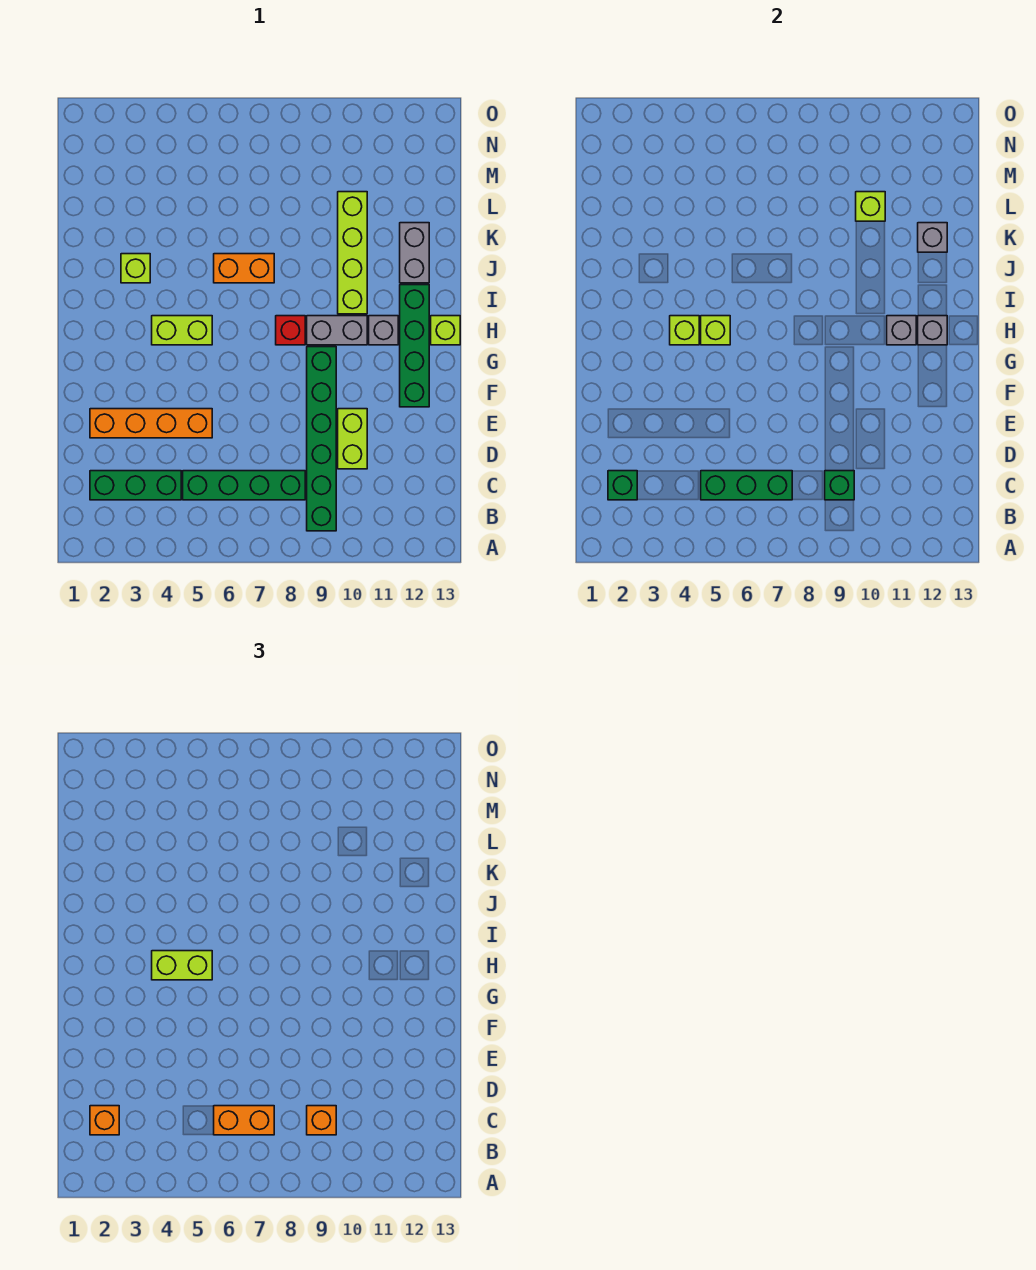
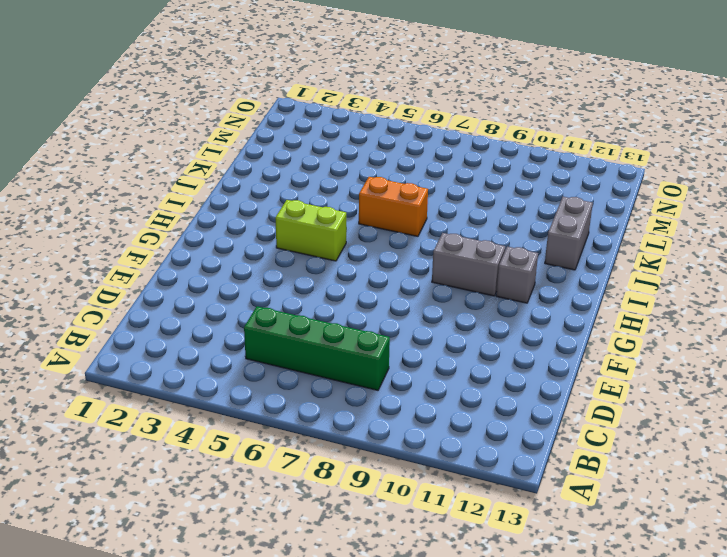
none -> green 1x6 brick [307,347,336,531]
none -> green 1x3 brick [90,471,181,500]
none -> lime 1x2 brick [338,409,367,469]

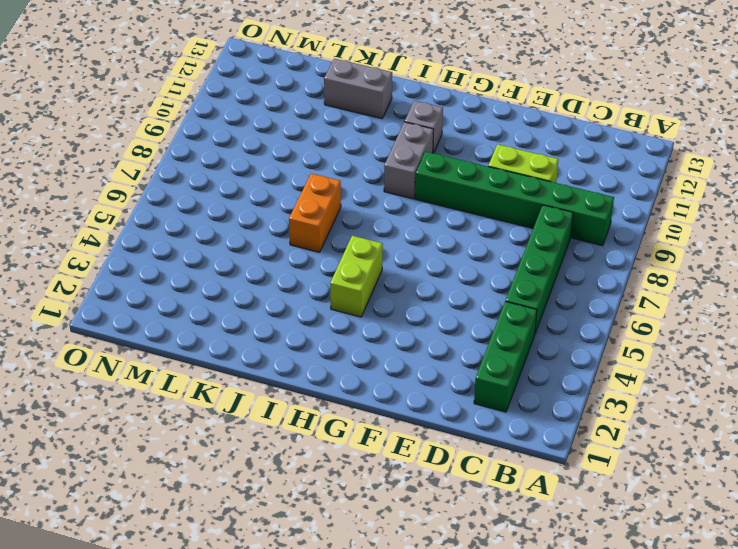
none -> orange 1x4 brick [90,409,212,438]
none -> green 1x4 brick [400,285,429,407]
none -> red 1x1 brick [276,316,305,345]

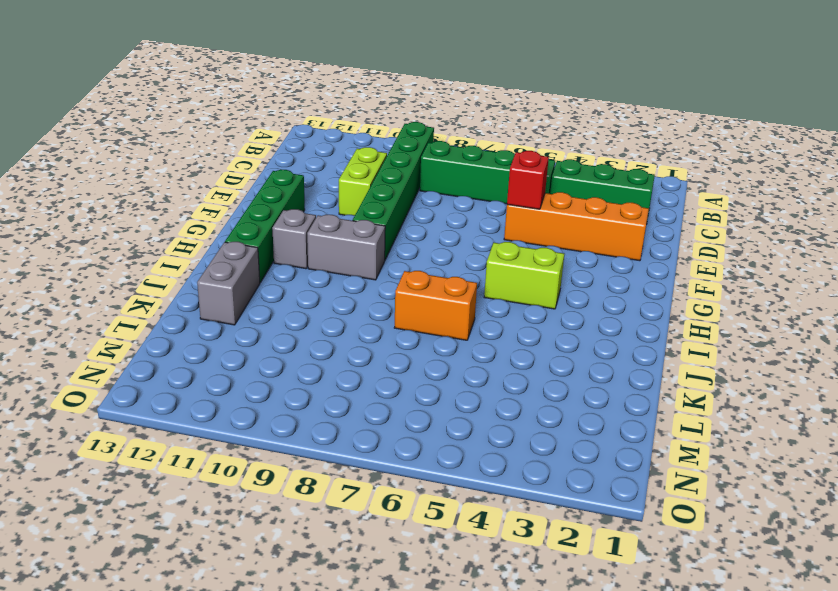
red 1x1 brick [507,151,549,209] -> red 1x1 brick moved to [276,316,305,345]
none -> lime 1x1 brick [431,316,460,345]
none -> lime 1x4 brick [338,192,367,314]
none -> lime 1x1 brick [121,254,150,283]

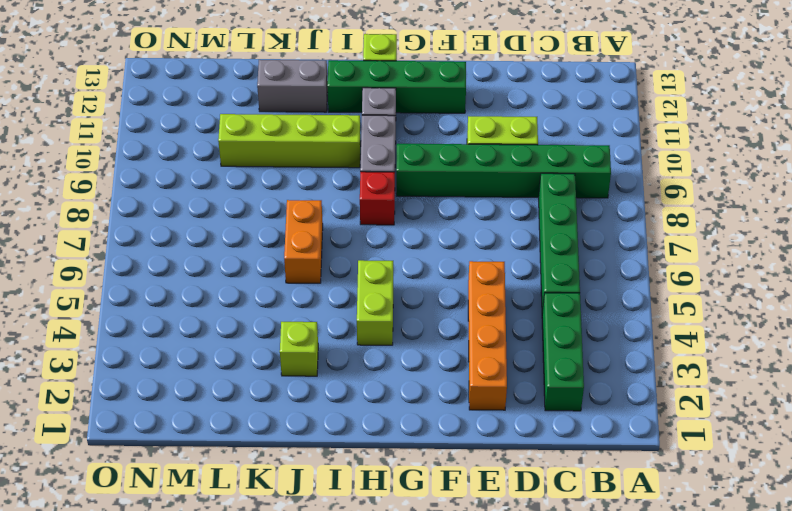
none -> green 1x1 brick [608,471,637,500]
none -> green 1x3 brick [701,471,792,500]
none -> green 1x1 brick [825,471,854,500]

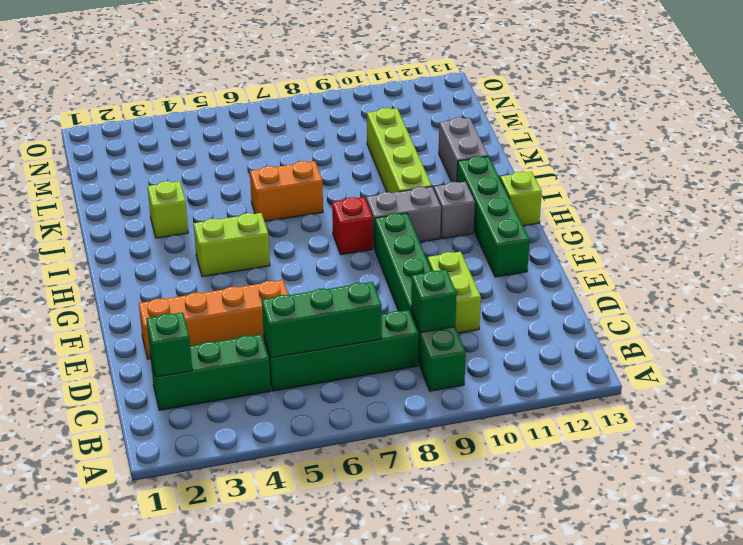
none -> lime 1x1 brick [670,316,699,345]
none -> lime 1x1 brick [701,316,730,345]
none -> grey 1x1 brick [887,316,916,345]

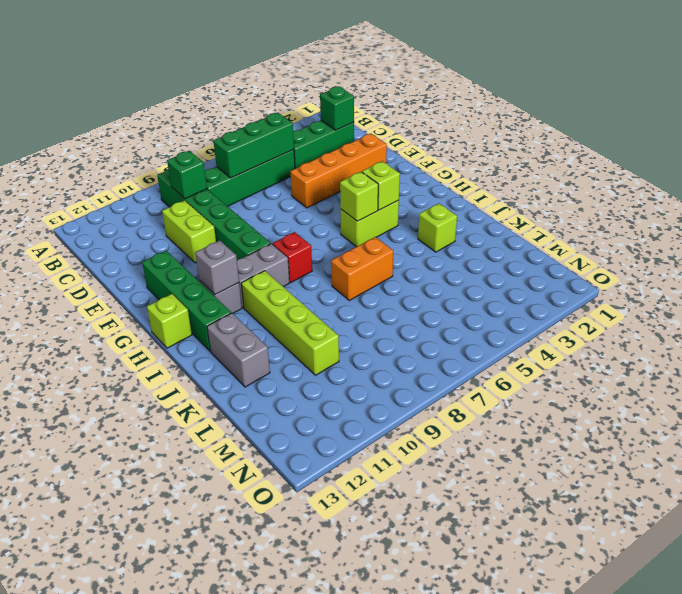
none -> grey 1x1 brick [918,316,947,345]
none -> grey 1x1 brick [918,223,947,252]
none -> lime 1x1 brick [856,192,885,221]

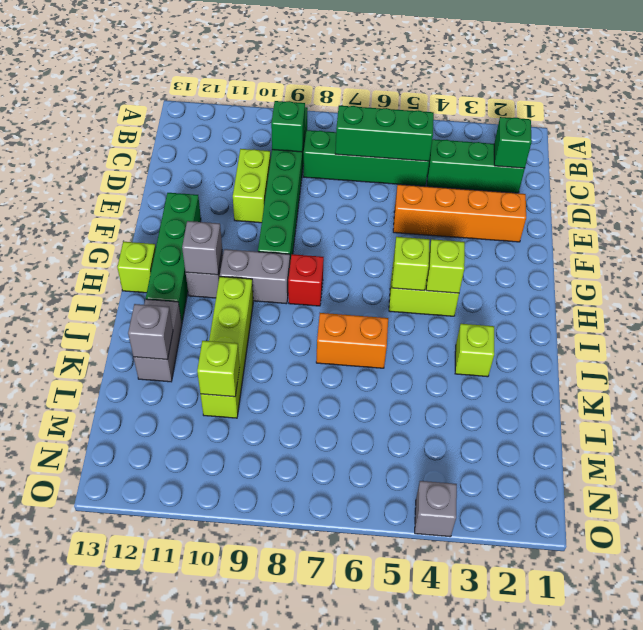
grey 1x1 brick [415,481,457,537] -> grey 1x1 brick moved to [918,316,947,345]
none -> orange 1x1 brick [90,1106,119,1135]
none -> orange 1x2 brick [214,1106,274,1135]
none -> orange 1x1 brick [307,1106,336,1135]

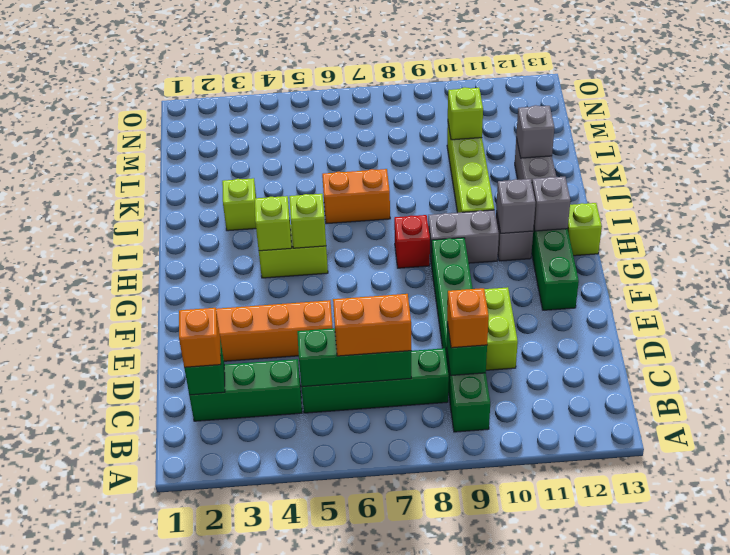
none -> lime 1x2 brick [152,951,212,980]

